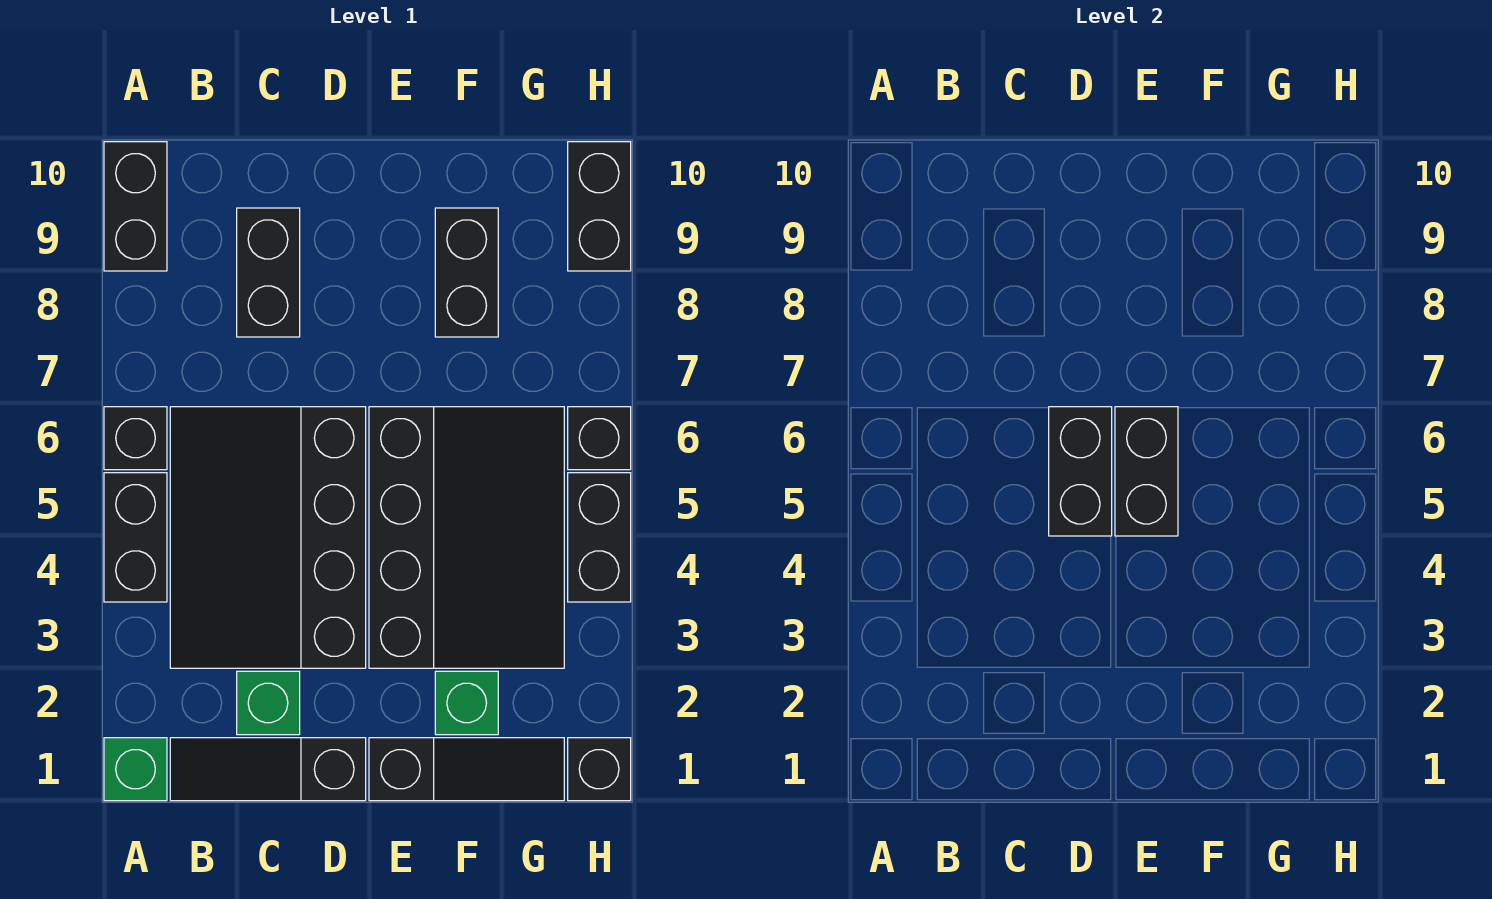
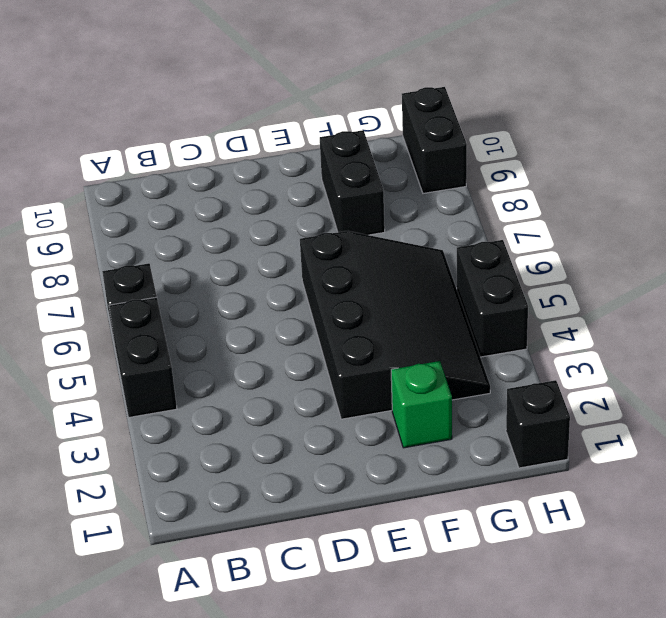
none -> green 1x1 brick [104,738,167,801]
none -> black 1x2 brick [104,142,167,271]
none -> black 1x3 slope [170,738,366,801]

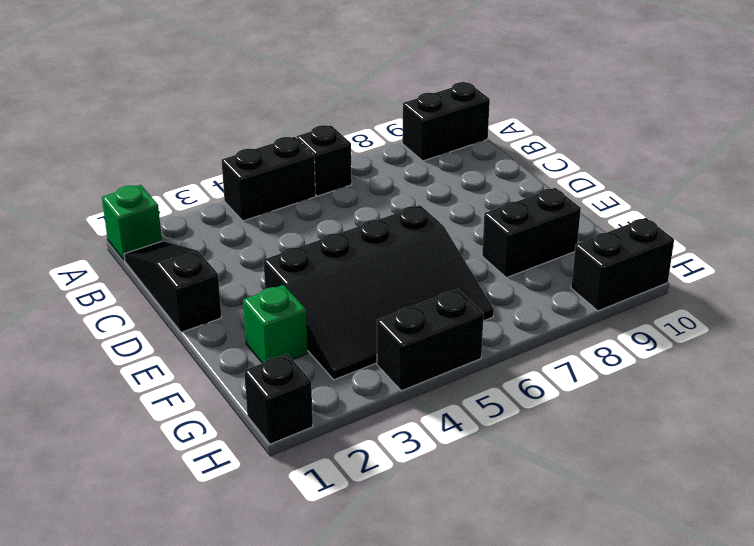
none -> black 3x4 slope [170,407,366,668]
none -> green 1x1 brick [237,671,300,735]
none -> black 1x2 brick [237,208,300,337]

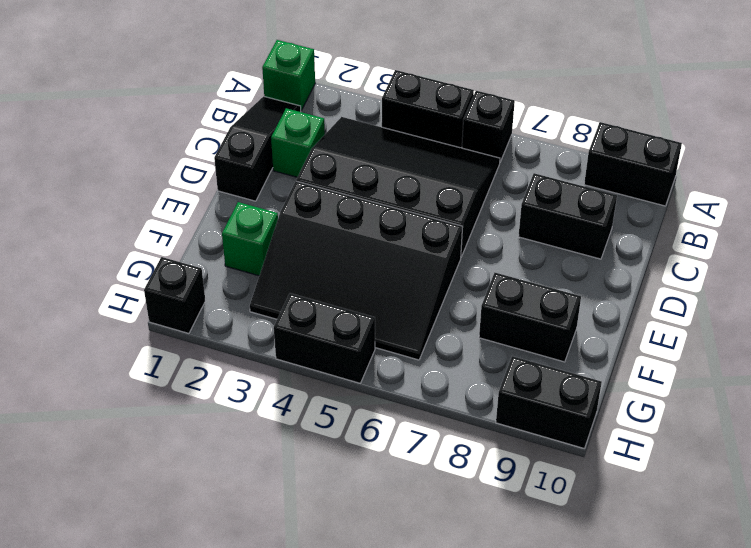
none -> black 1x3 slope [369,738,564,801]
none -> black 1x1 brick [568,407,631,470]
none -> black 1x2 brick [1049,407,1112,536]

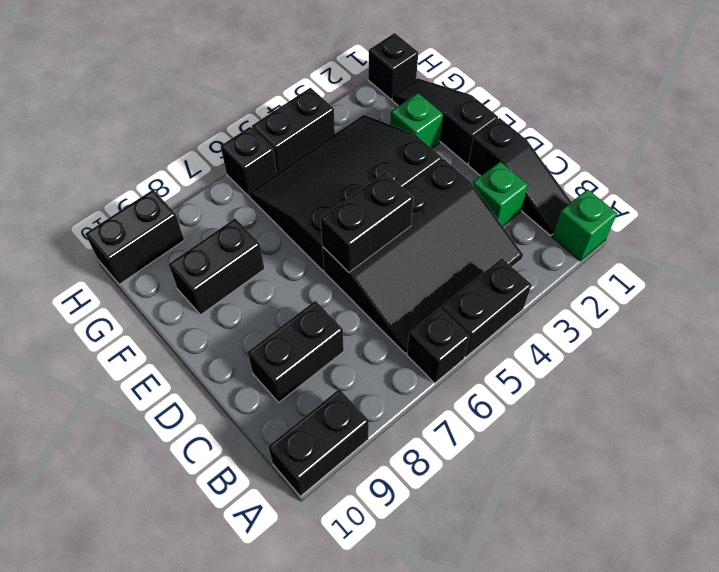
none -> black 1x2 brick [1115,407,1178,536]

